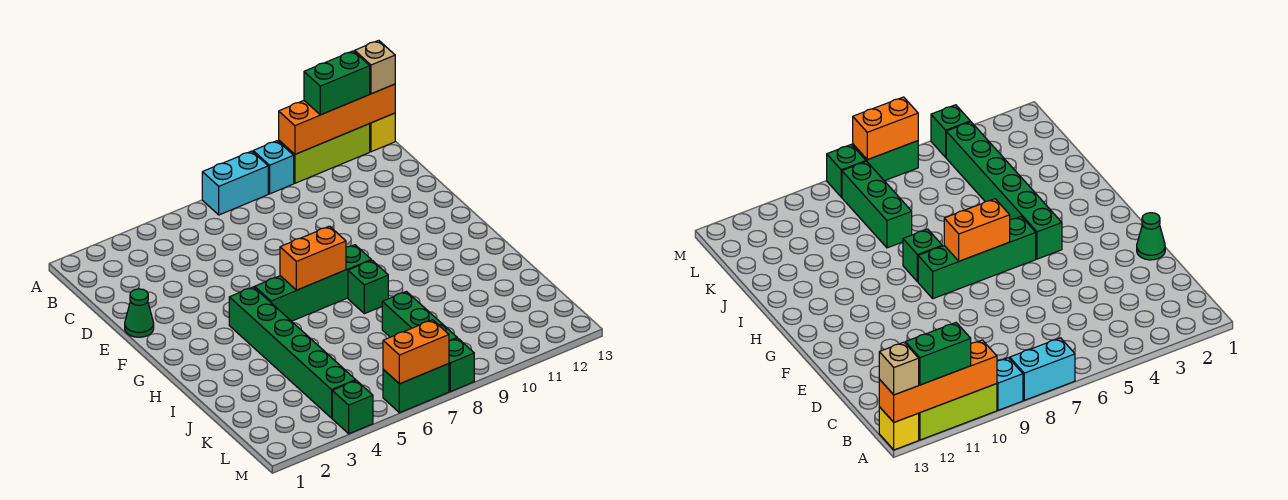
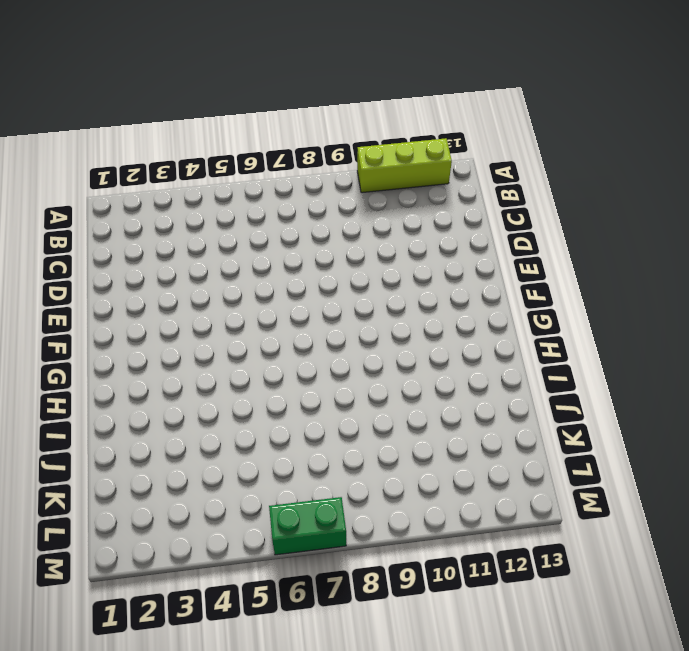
none -> cyan 1x2 brick [202,151,268,215]
none -> cyan 1x1 brick [253,141,294,194]
none -> yellow 1x1 brick [370,113,395,152]

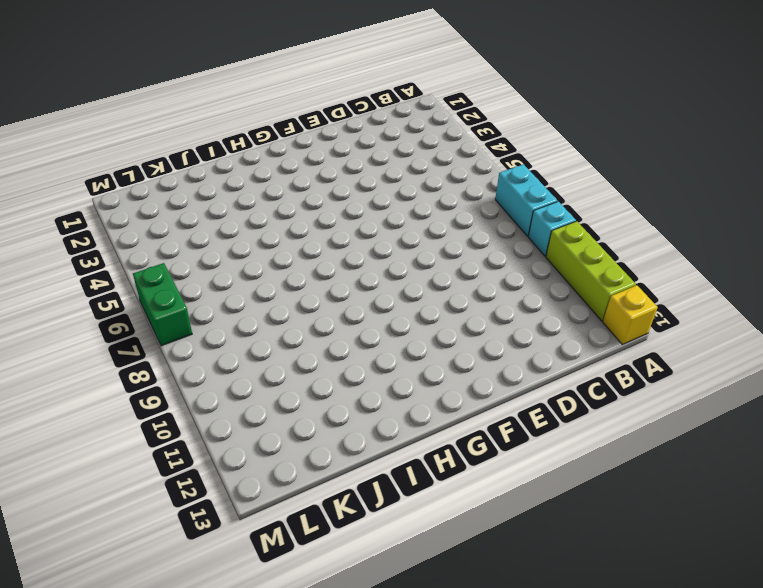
none -> green 1x1 cone [125,289,154,337]
none -> green 1x6 brick [229,287,356,418]
none -> green 1x4 brick [255,245,371,321]

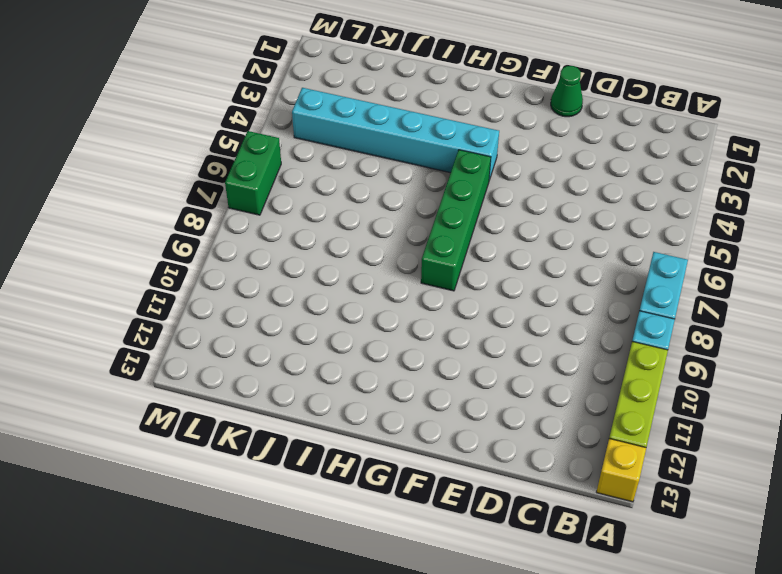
cyan 1x6 brick [292,88,499,180] -> green 1x6 brick [229,287,356,418]
none -> green 1x1 brick [348,260,388,314]
none -> green 1x3 brick [382,292,457,341]
none -> green 1x1 brick [332,381,373,434]

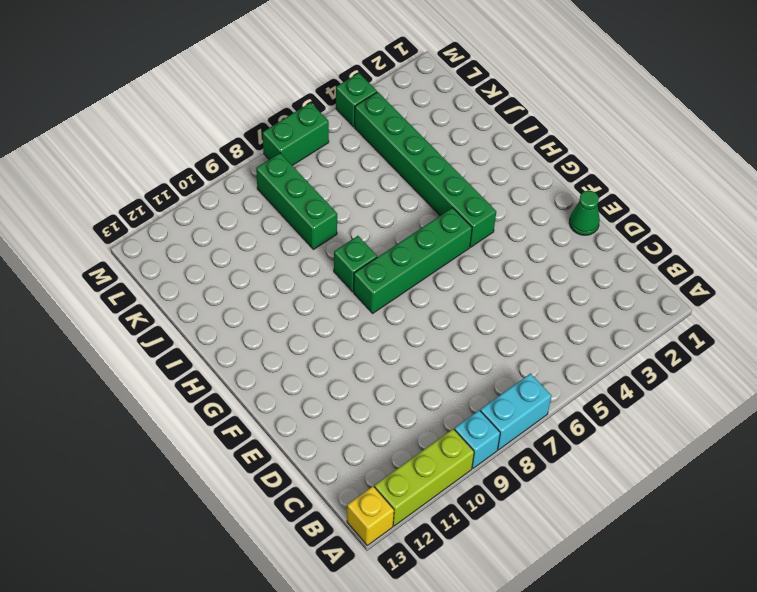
none -> green 1x1 brick [449,338,474,391]
none -> orange 1x4 brick [279,84,395,154]
none -> orange 1x2 brick [280,226,346,290]

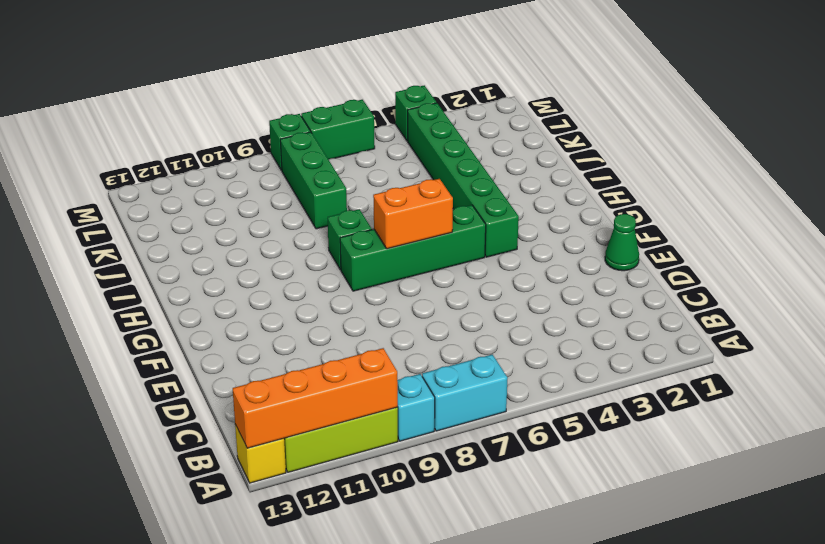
none -> orange 1x2 brick [383,320,449,384]
none -> green 1x2 brick [304,51,370,115]
none -> tan 1x1 brick [355,40,395,94]

